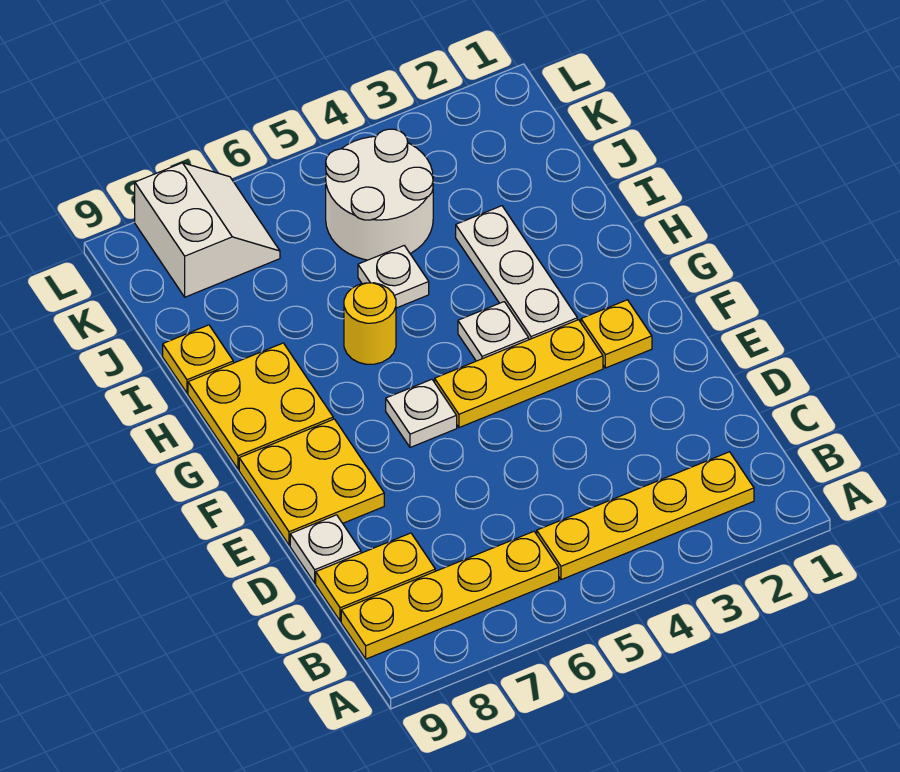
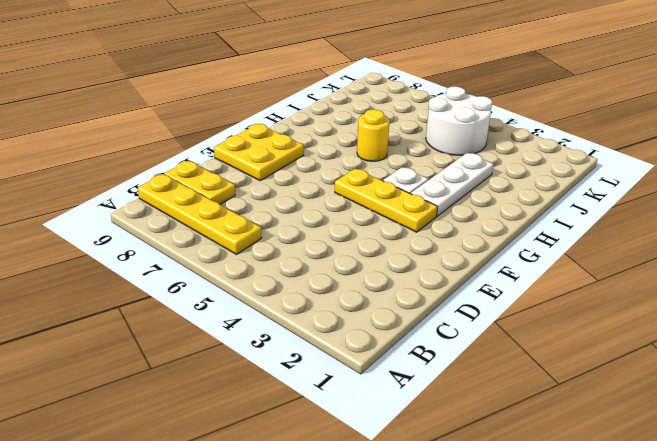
none -> yellow 1x4 plate [537,452,754,580]
none -> white 1x1 plate [290,515,361,583]
none -> yellow 1x1 plate [581,300,652,368]

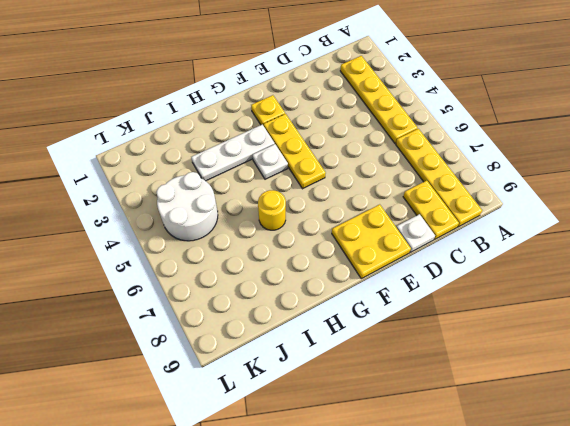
none -> white 1x1 plate [386,379,457,447]
none -> yellow 2x2 plate [188,343,333,469]
none -> white 1x1 plate [358,246,429,308]

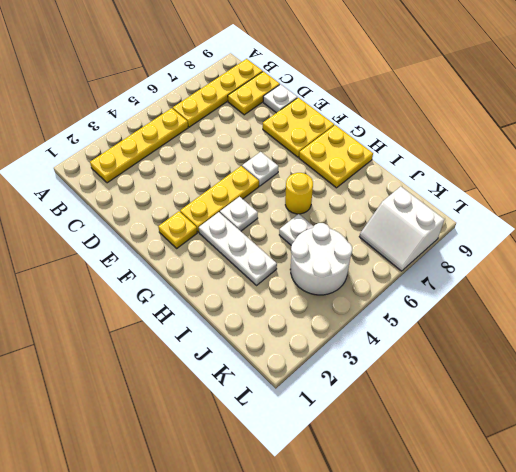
none -> yellow 1x1 plate [163,325,233,393]

